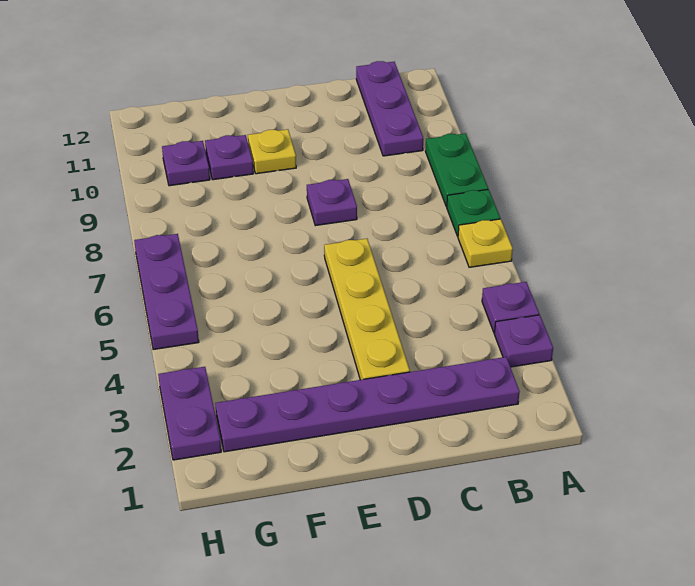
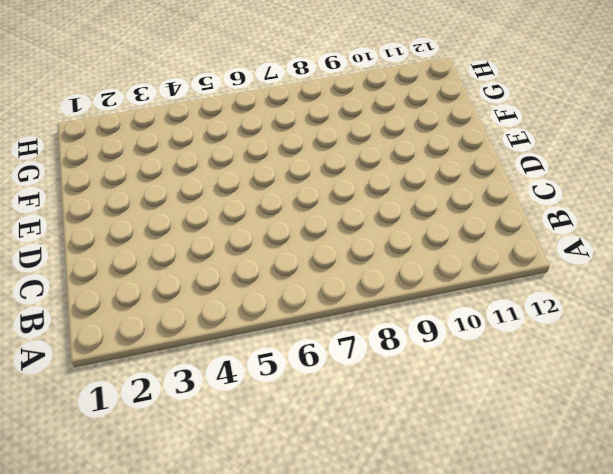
none -> purple 1x1 plate [494,315,553,367]
none -> purple 1x1 plate [482,282,539,333]
none -> yellow 1x1 plate [458,219,513,267]

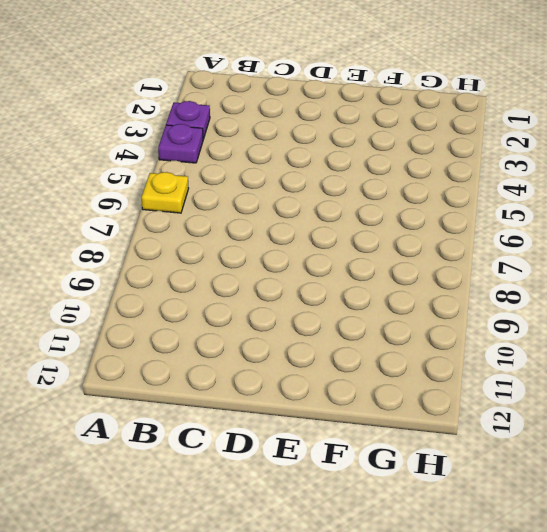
none -> green 1x1 plate [447,189,500,236]
none -> green 1x2 plate [425,133,488,207]
none -> purple 1x6 plate [215,357,520,452]

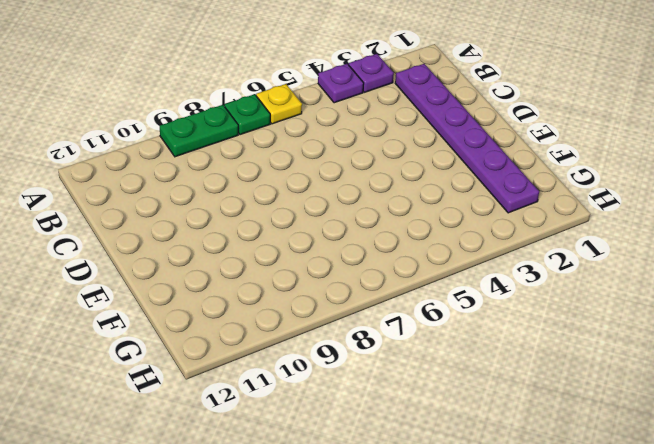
none -> purple 1x3 plate [356,61,423,156]
none -> yellow 1x4 plate [324,239,410,380]
none -> purple 1x1 plate [307,179,357,226]

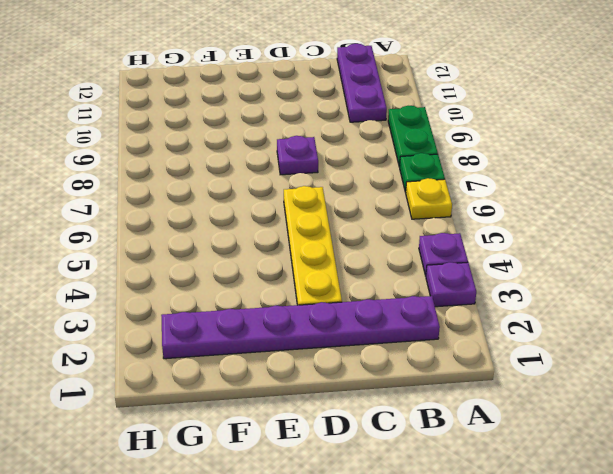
none -> yellow 1x1 plate [248,129,296,174]
none -> purple 1x1 plate [205,135,253,180]
none -> purple 1x1 plate [162,141,210,186]

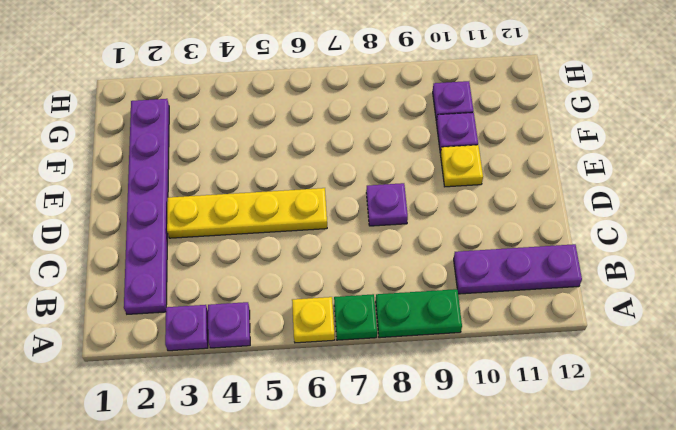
none -> purple 1x2 plate [158,367,221,460]
none -> purple 1x3 plate [134,234,199,350]

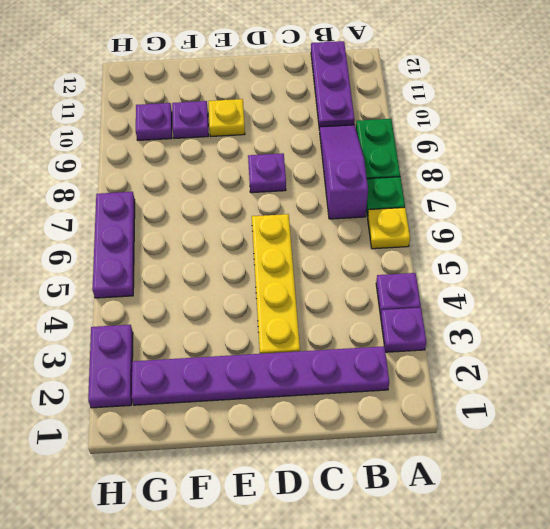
purple 1x3 slope [320,125,368,219] -> none

